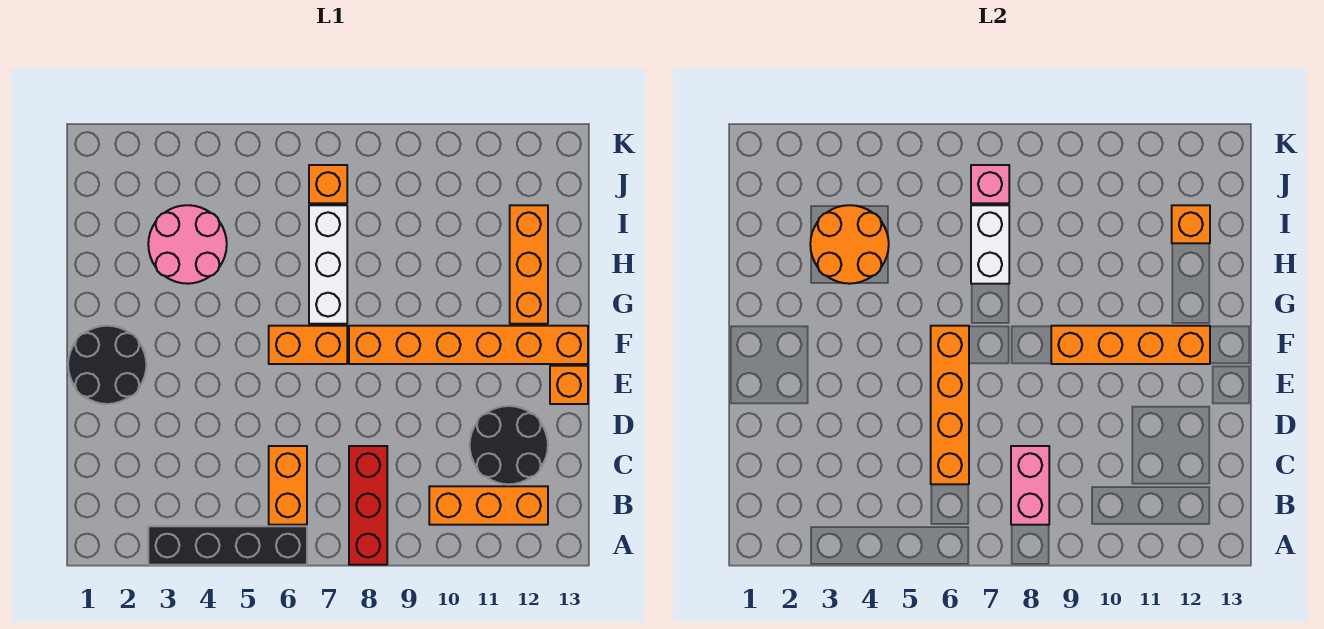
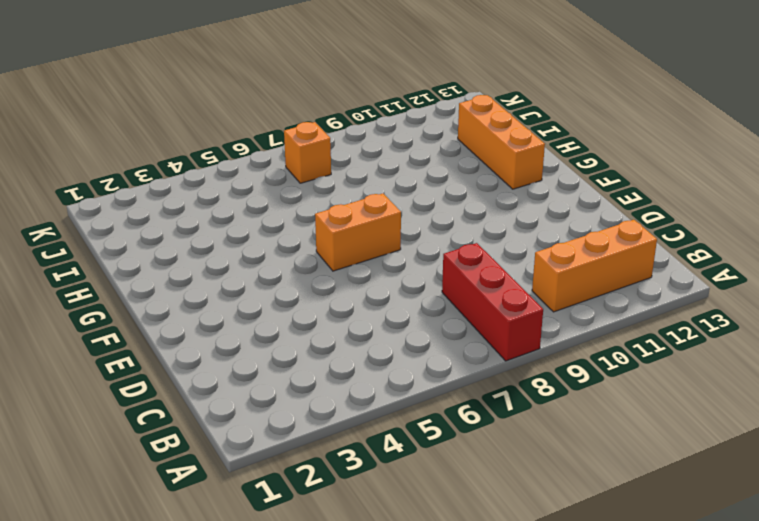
none -> black 1x4 brick [148,526,307,565]
none -> orange 1x2 brick [269,446,307,525]
none -> black 2x2 round brick [470,406,548,484]

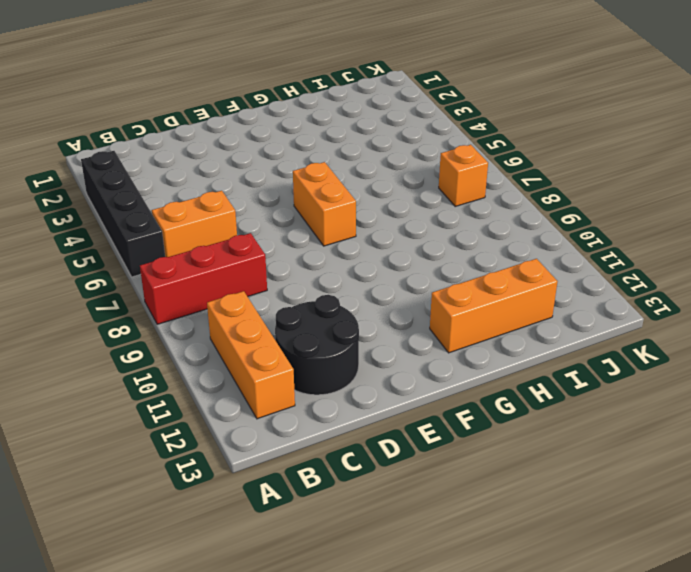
none -> black 2x2 round brick [68,326,146,404]
none -> orange 1x1 brick [550,366,588,404]
none -> orange 1x6 brick [349,326,588,364]

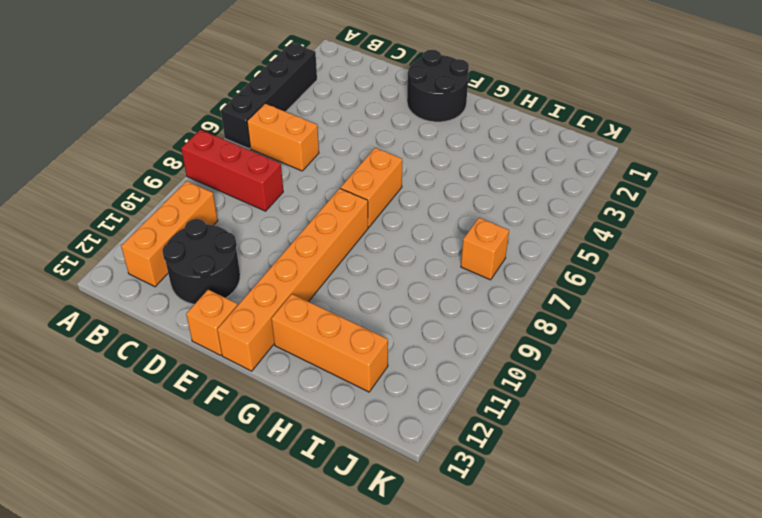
none -> white 1x3 brick [309,205,347,324]
none -> pink 2x2 round brick [148,205,227,284]
none -> pink 1x2 brick [1011,446,1049,525]

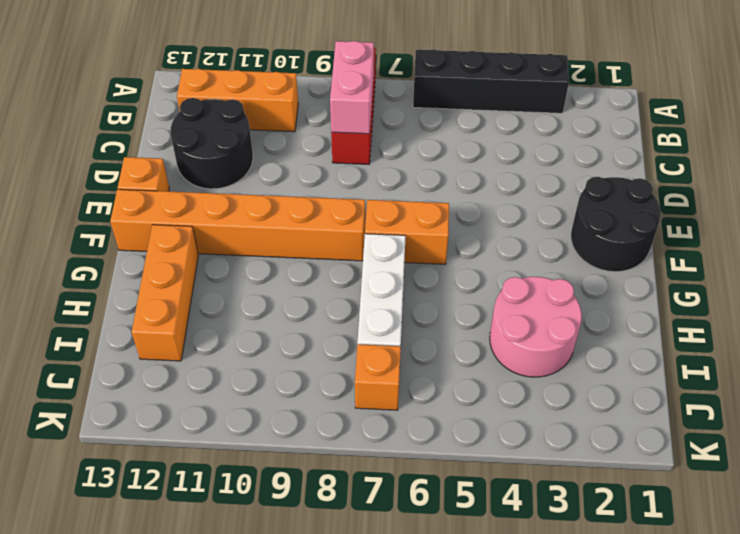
none -> orange 1x2 brick [269,446,307,525]
none -> orange 1x4 brick [931,326,969,484]
none -> orange 1x4 brick [1051,326,1210,364]

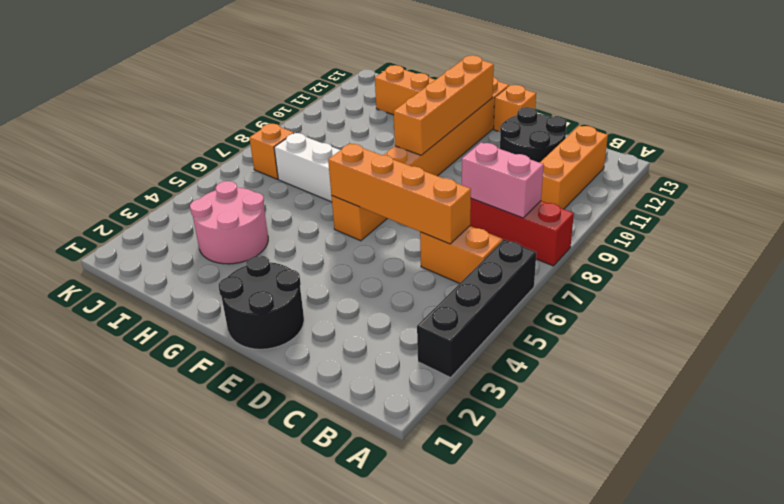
none -> orange 2x2 round brick [810,205,889,284]
none -> white 1x2 brick [971,205,1009,284]
none -> orange 1x1 brick [1172,205,1210,243]

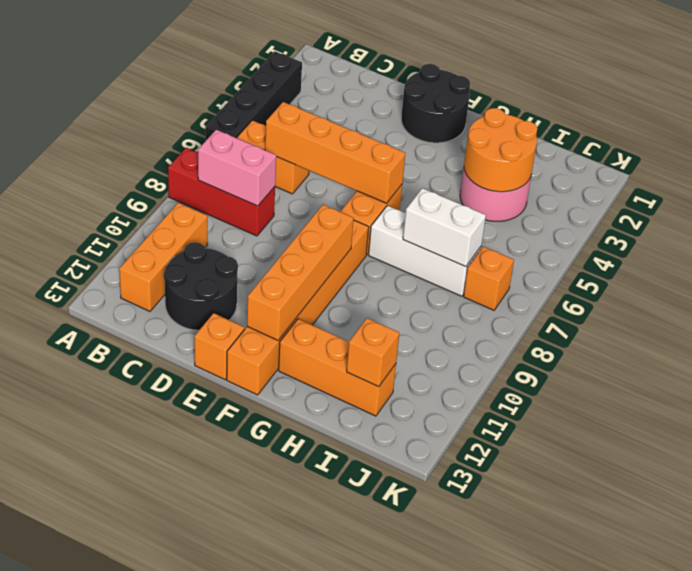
none -> pink 1x1 brick [971,165,1009,203]

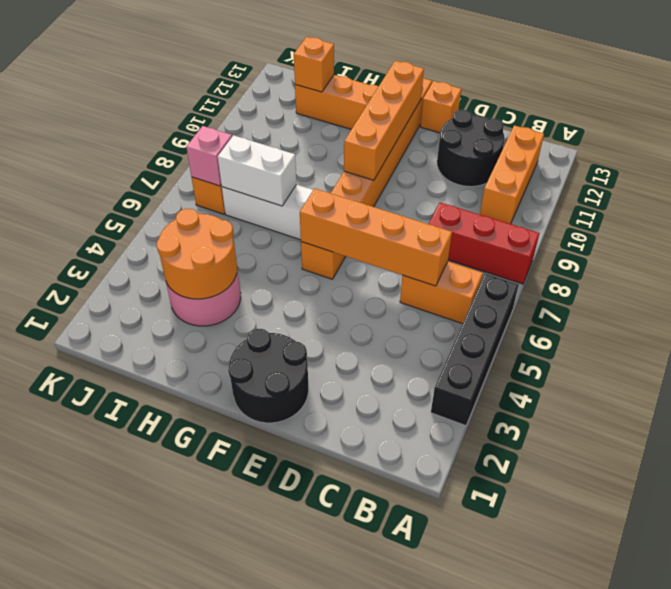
none -> pink 1x2 brick [1011,446,1049,525]

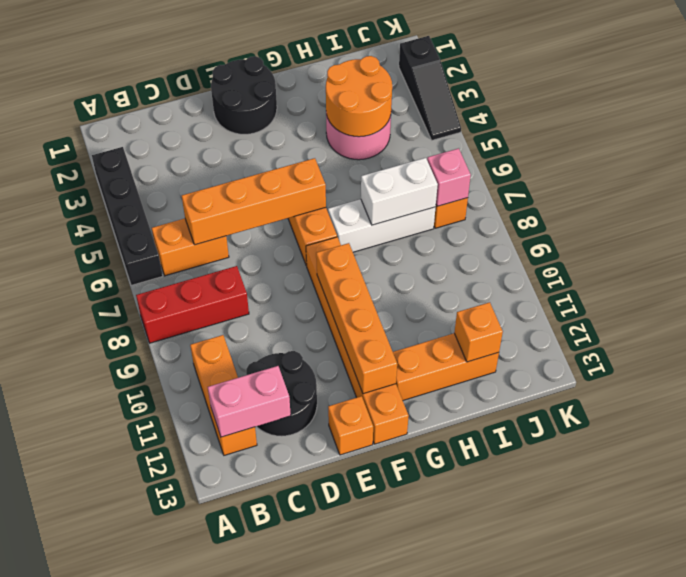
pink 1x2 brick [208,366,291,437] -> pink 1x2 brick moved to [1011,446,1049,525]
black 1x3 slope [399,36,461,140] -> none

